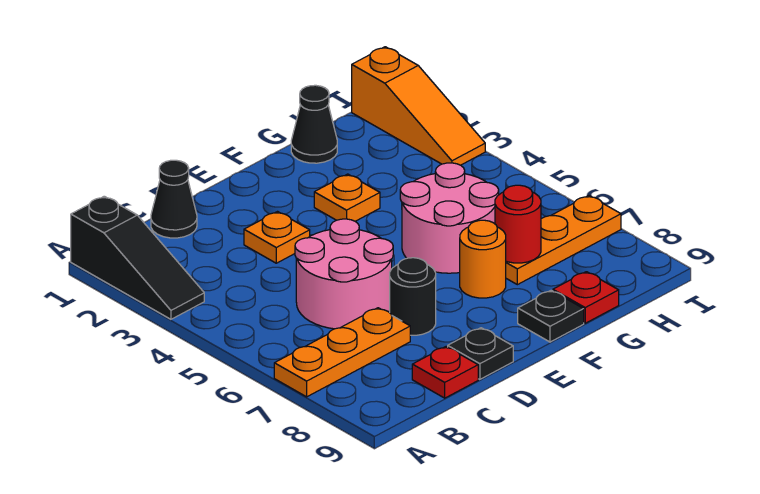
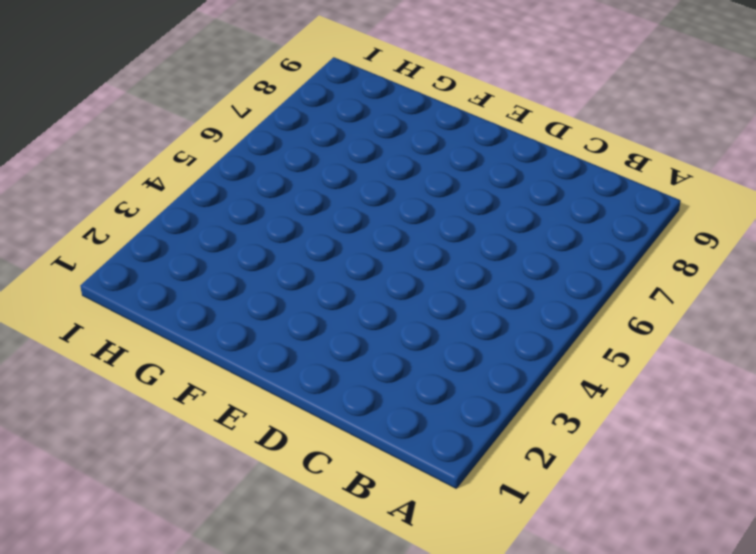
none -> black 1x3 slope [71,196,204,319]
none -> orange 1x3 plate [274,308,410,397]
none -> black 1x1 cone [151,160,197,238]

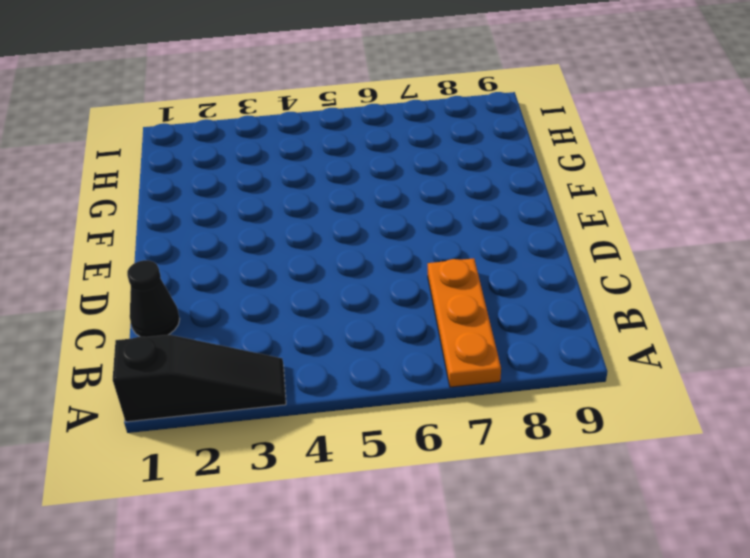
none -> pink 2x2 round brick [295,219,393,329]
none -> red 1x1 plate [412,347,478,398]
none -> orange 1x1 plate [244,212,310,263]

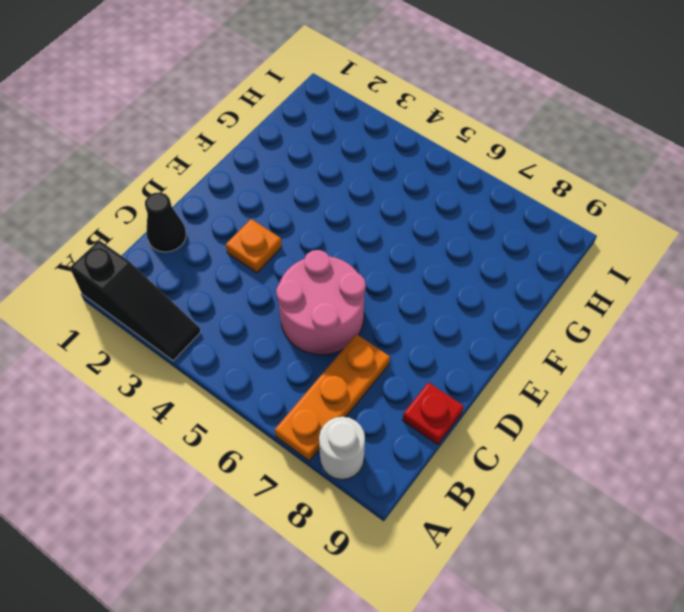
white 1x1 round brick [319,417,365,480] -> none
none -> black 1x1 round brick [390,258,436,335]
none -> black 1x1 plate [448,328,513,379]
none -> orange 1x1 plate [314,174,380,221]

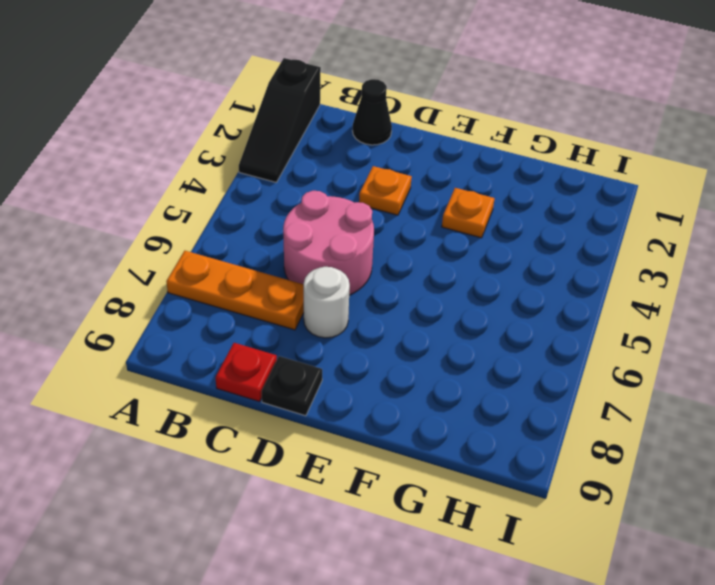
white 1x1 round brick [304,267,350,338] -> black 1x1 round brick [390,258,436,335]
none -> pink 2x2 round brick [400,163,499,273]
none -> orange 1x1 round brick [460,220,506,298]
none -> black 1x1 plate [518,290,584,342]

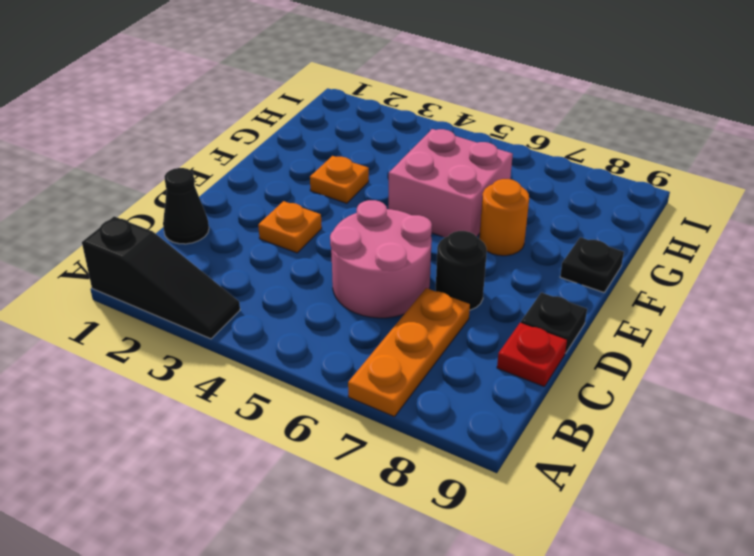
pink 2x2 brick [388,129,513,237] -> pink 2x2 round brick [400,163,499,273]
none -> black 1x1 cone [291,85,337,163]
none -> orange 1x3 plate [506,195,621,285]
none -> red 1x1 plate [553,272,619,323]

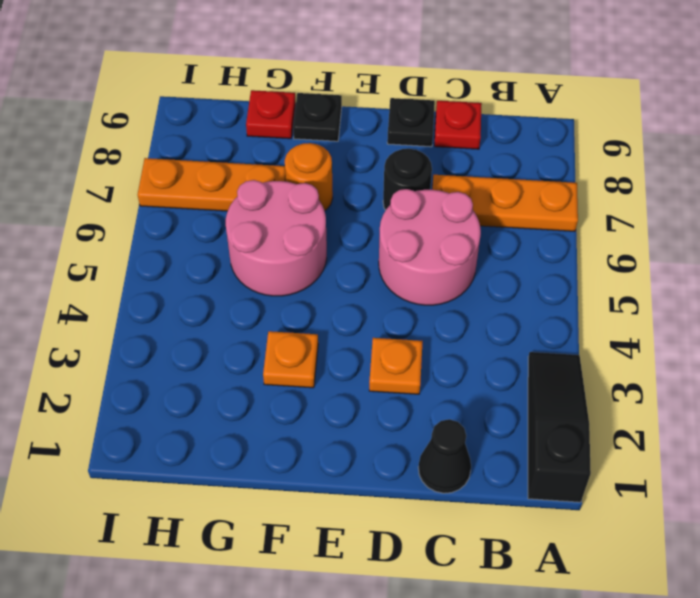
none -> black 1x1 cone [291,85,337,163]
none -> orange 1x3 slope [352,47,485,165]
none -> red 1x1 round brick [495,185,541,263]

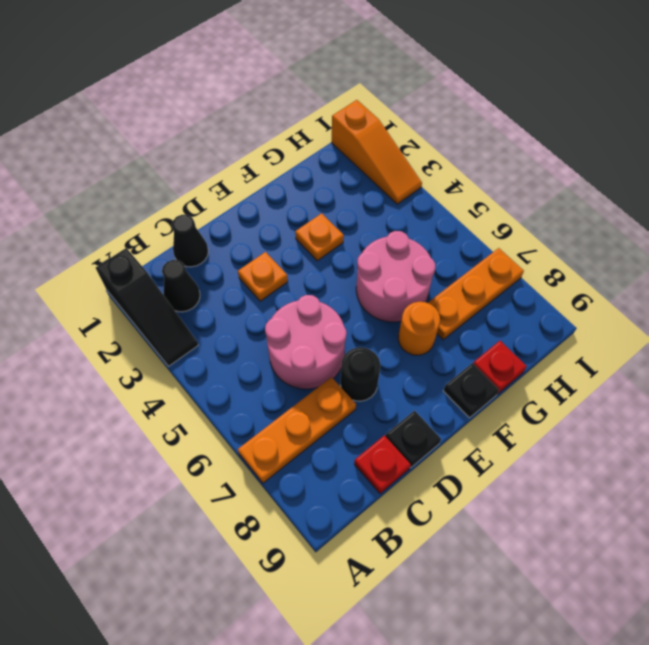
black 1x1 cone [162,260,200,312] -> black 1x1 cone moved to [291,85,337,163]
none -> red 1x1 round brick [495,185,541,263]

